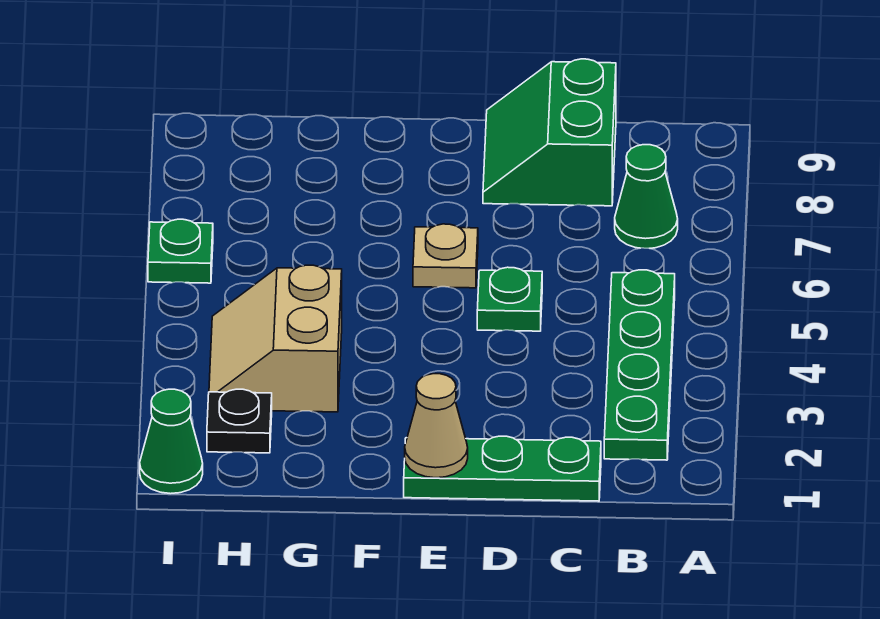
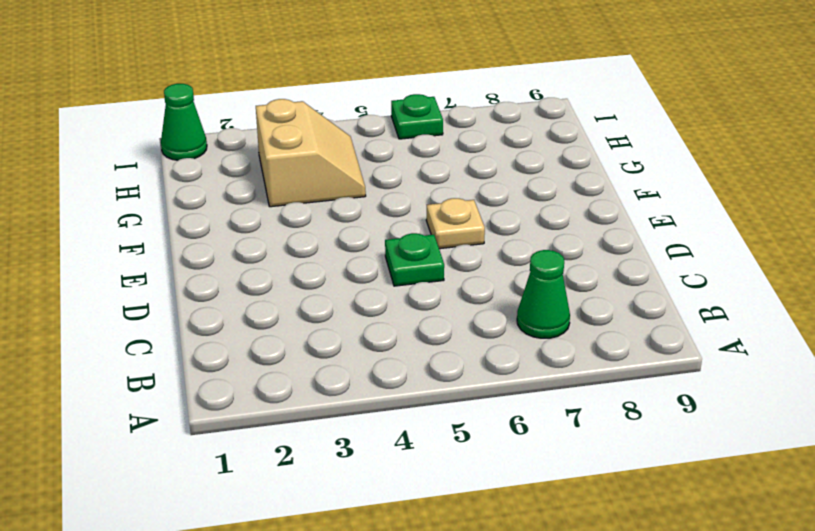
tan 2x2 slope [256,99,366,207] -> tan 2x2 slope turned to [209,265,342,412]
none -> green 1x4 plate [604,270,675,460]
none -> green 1x3 plate [404,436,601,501]

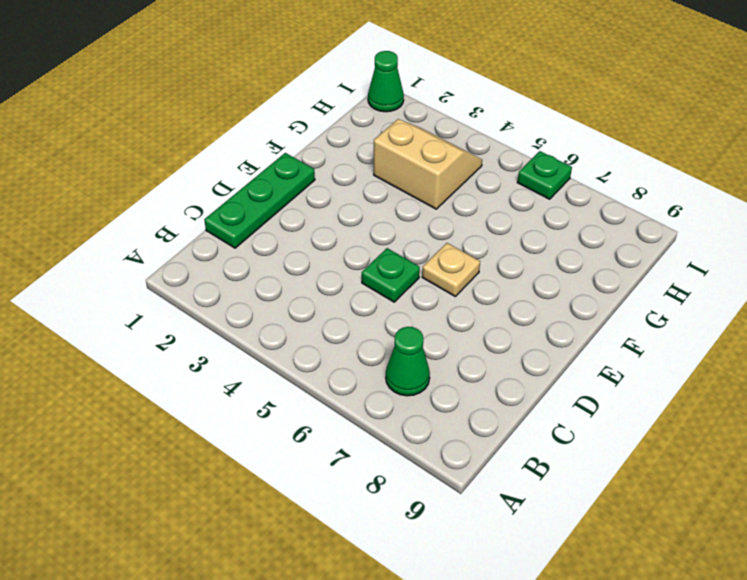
none -> green 1x4 plate [604,270,675,460]
none -> green 2x2 slope [483,59,616,206]

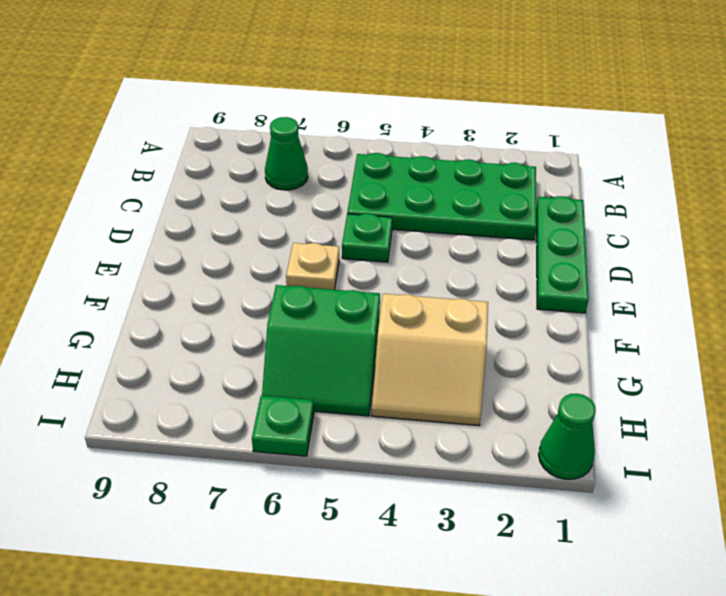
green 2x4 plate [347,153,536,240] -> green 1x4 plate [604,270,675,460]
green 2x2 slope [262,285,380,416] -> green 2x2 slope moved to [483,59,616,206]
none -> black 1x1 plate [207,389,272,453]
none -> tan 1x1 cone [405,374,468,478]

